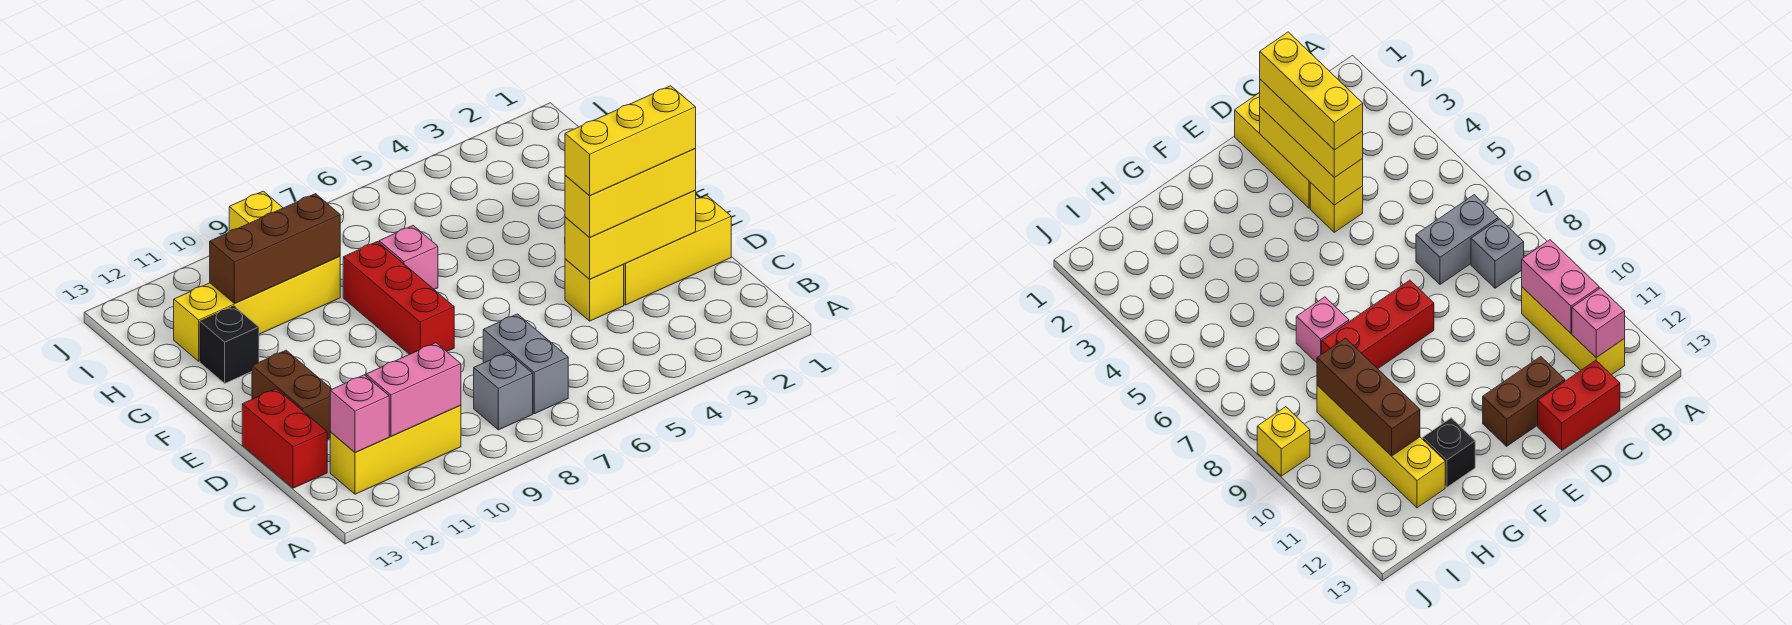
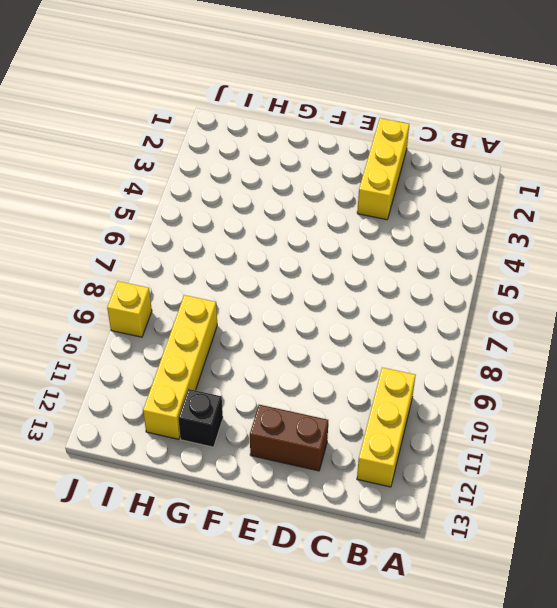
none -> grey 1x2 brick [483,314,568,414]
none -> grey 1x1 brick [474,352,533,430]
none -> red 1x2 brick [242,389,327,488]

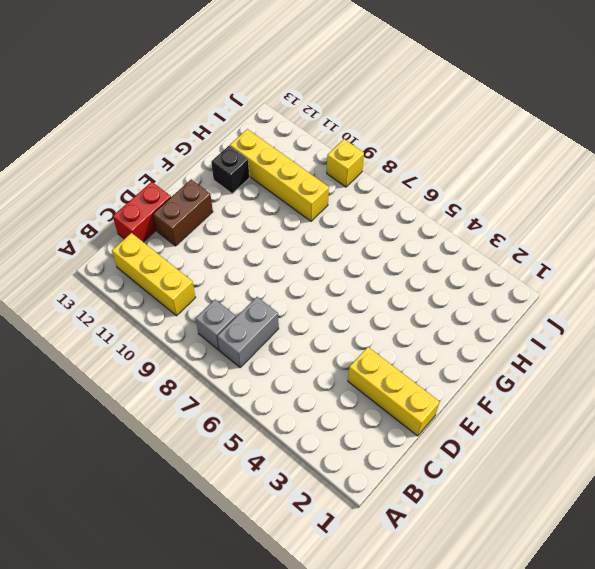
none -> yellow 1x1 brick [565,259,624,321]
none -> red 1x3 brick [343,242,454,354]
none -> pink 1x1 brick [379,226,438,289]

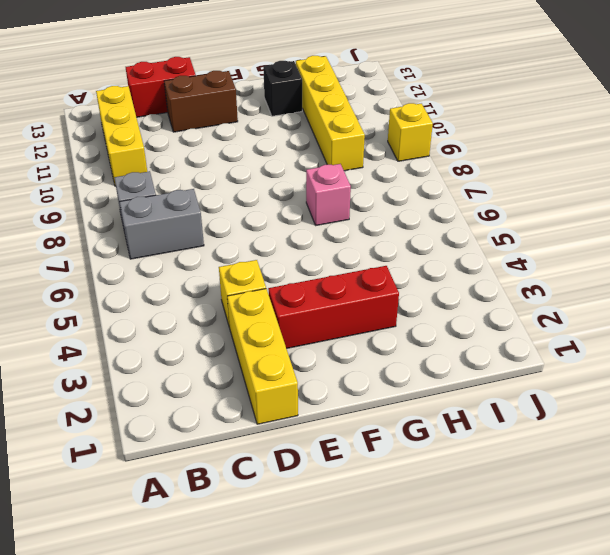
red 1x3 brick [268,266,399,349] -> red 1x3 brick moved to [343,242,454,354]
none -> pink 1x2 brick [366,343,461,436]
none -> pink 1x1 brick [330,375,389,452]
none -> yellow 1x3 brick [565,191,696,279]

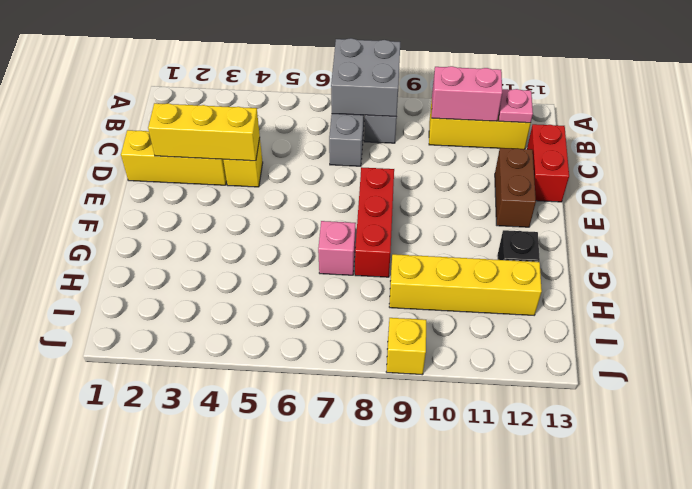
grey 2x2 brick [331,38,400,117] -> none
pink 1x1 plate [499,89,533,123] -> pink 1x1 brick [330,375,389,452]
none -> brown 1x3 brick [210,194,340,303]
none -> yellow 1x3 brick [565,149,696,237]
none -> yellow 1x3 brick [565,86,696,196]

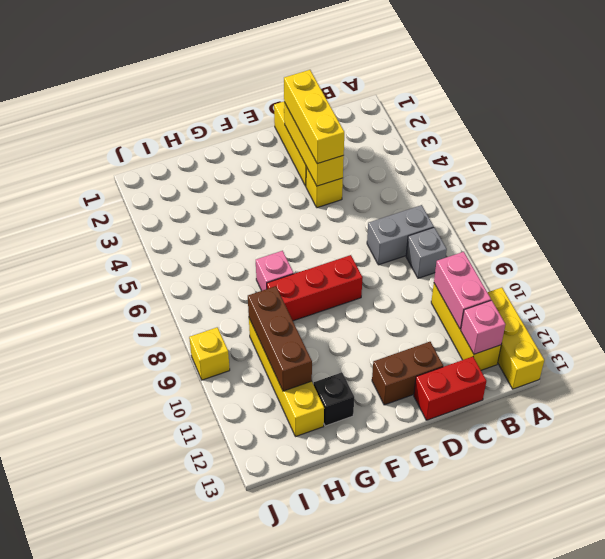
yellow 1x3 brick [488,288,544,389] -> yellow 1x3 brick moved to [565,86,696,196]

